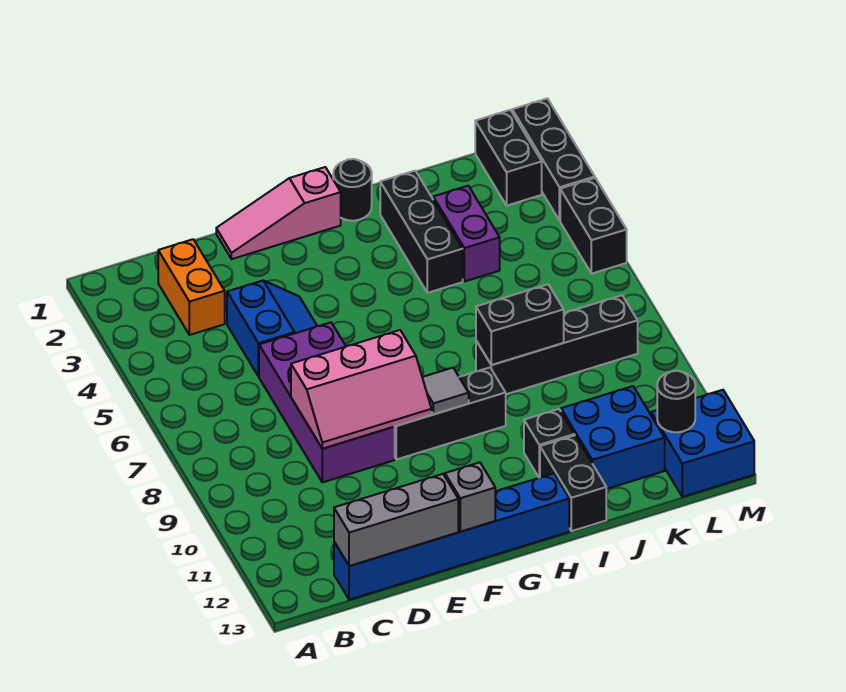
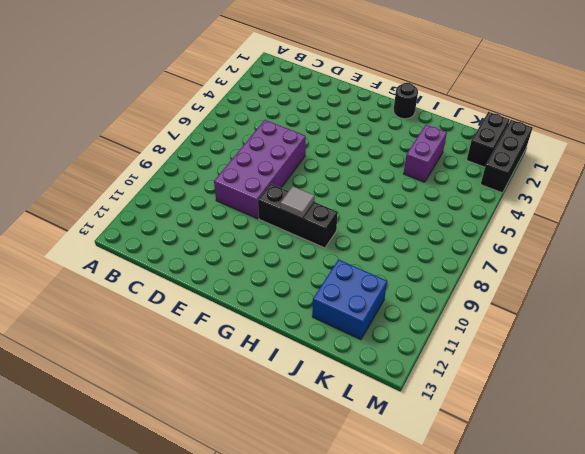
none -> orange 1x2 brick [158,239,225,335]
none -> blue 1x6 brick [334,473,569,600]
none -> blue 2x2 slope [227,281,317,377]

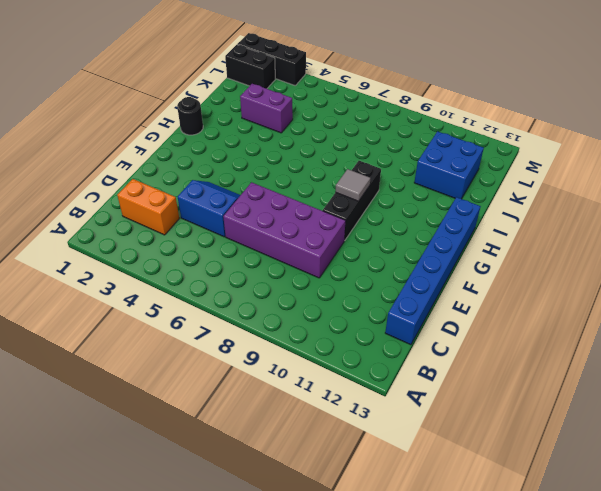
none -> pink 1x3 slope [216,167,341,259]
none -> black 1x3 brick [380,171,463,293]
none -> black 1x4 brick [476,295,638,394]

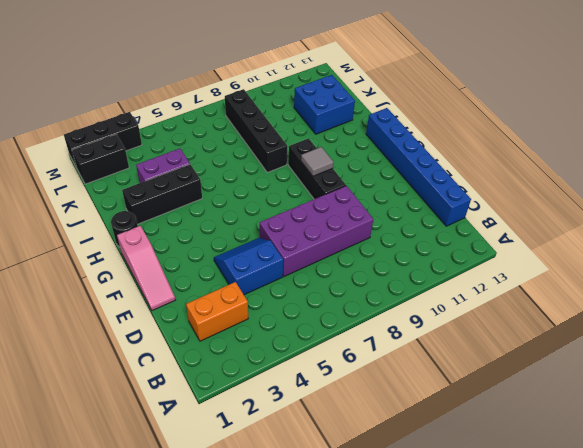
none -> black 1x1 brick [524,409,575,477]
none -> black 1x2 brick [540,436,606,531]
none -> blue 2x2 brick [651,390,754,497]

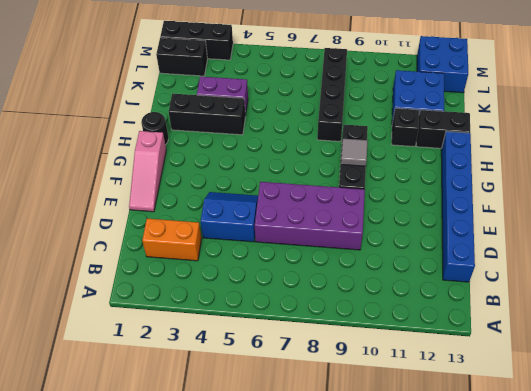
none -> black 1x2 brick [560,178,627,274]
none -> grey 1x3 brick [334,474,458,566]
none -> pink 2x3 slope [291,330,432,449]

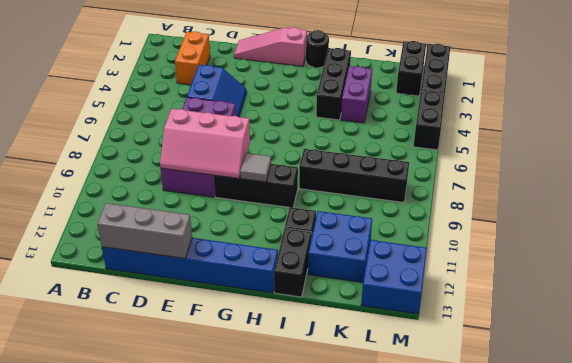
none -> grey 1x1 brick [445,462,495,532]
none -> black 1x2 brick [476,284,564,365]
none -> black 1x1 round brick [657,371,695,432]

